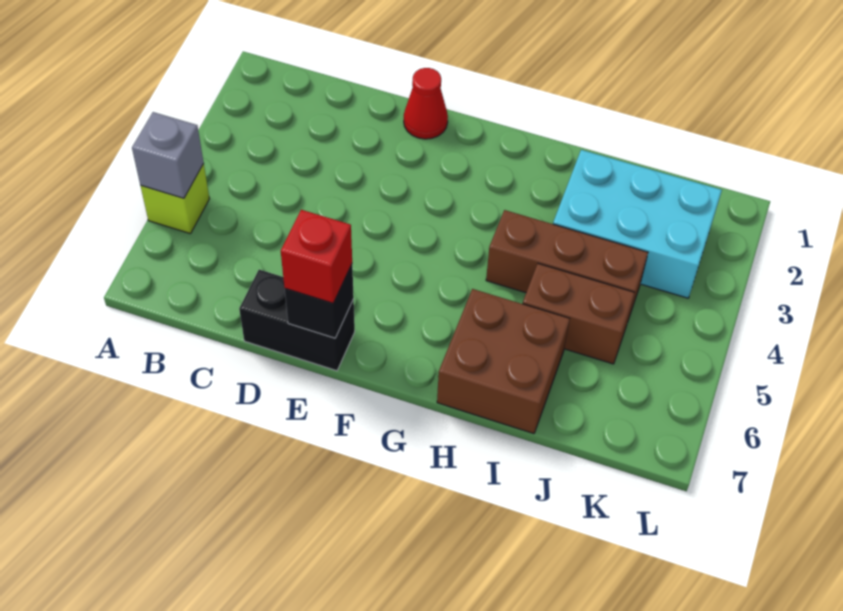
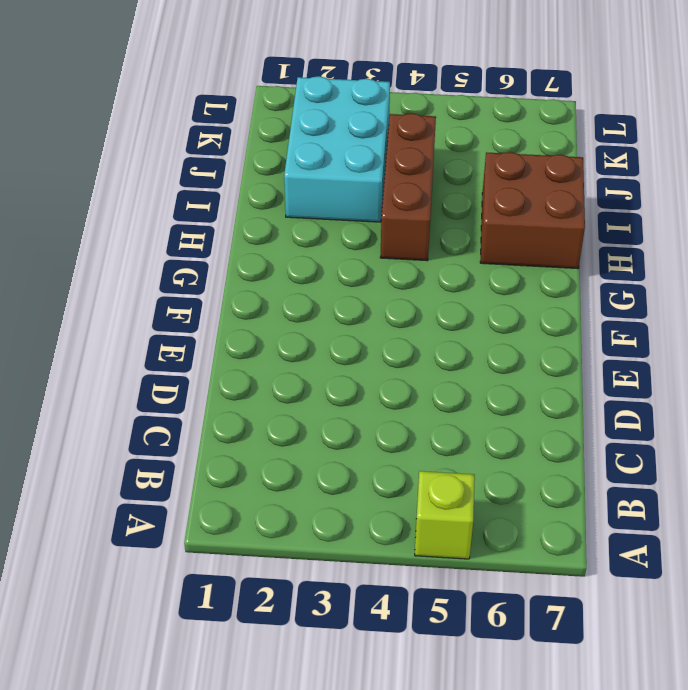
none -> black 1x2 brick [239,270,355,371]
none -> red 1x1 cone [404,68,448,139]

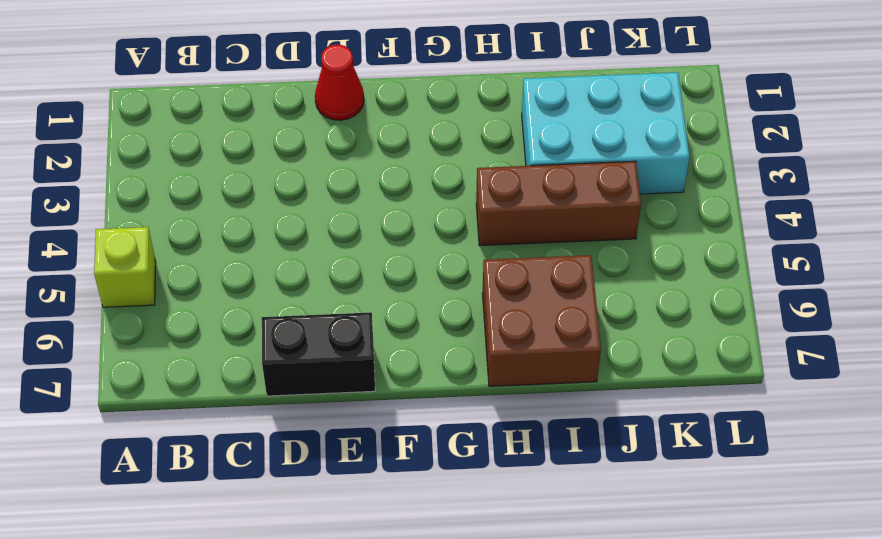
none -> brown 1x2 brick [523,264,635,364]
none -> grey 1x1 brick [132,112,204,198]

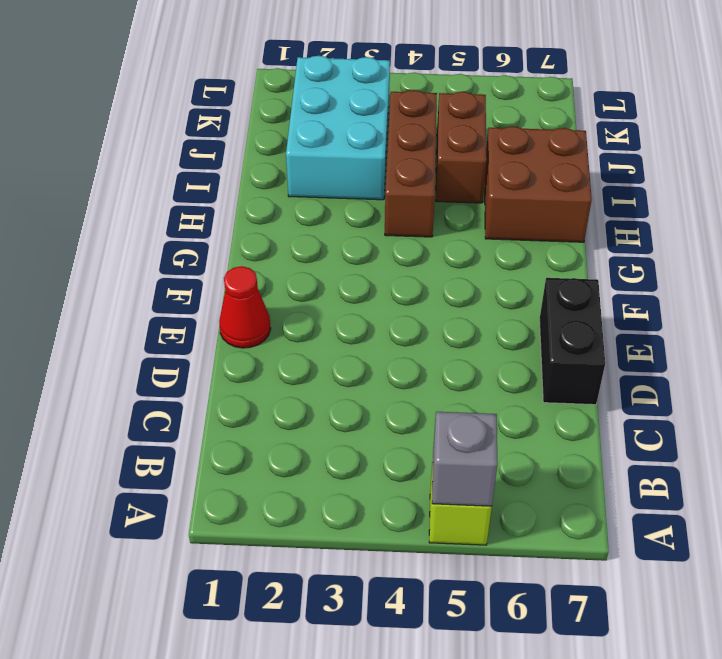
none -> black 1x1 brick [285,265,354,338]
none -> red 1x1 brick [281,210,352,303]

